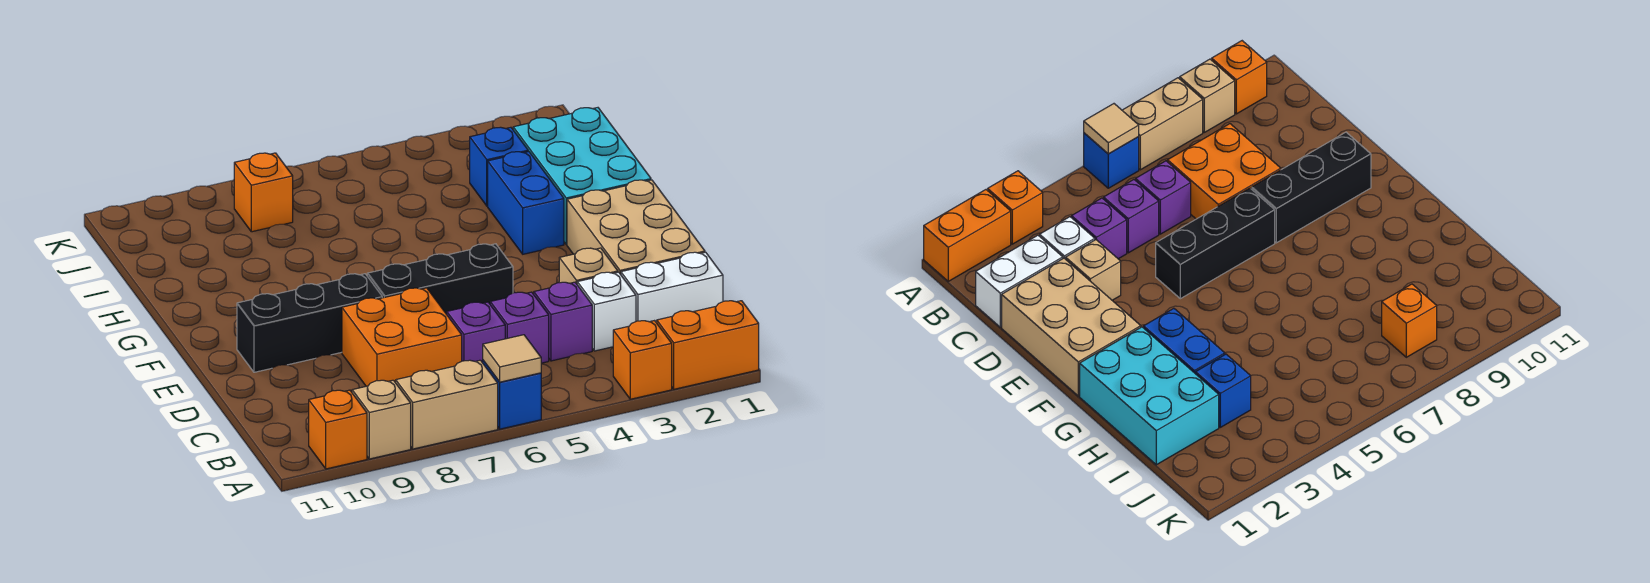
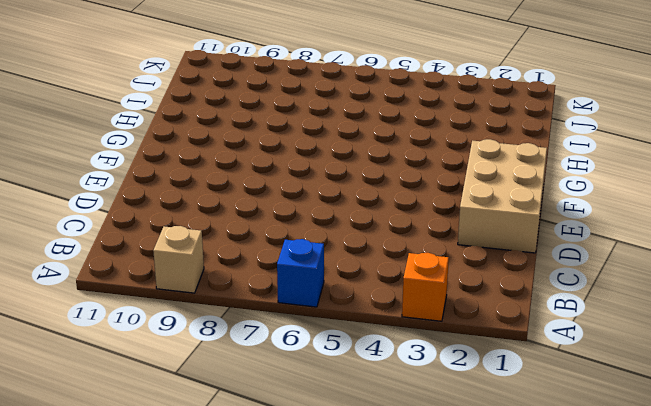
none -> orange 1x2 brick [657,301,759,389]
none -> tan 1x2 brick [396,360,498,449]
none -> orange 1x1 brick [309,390,367,469]

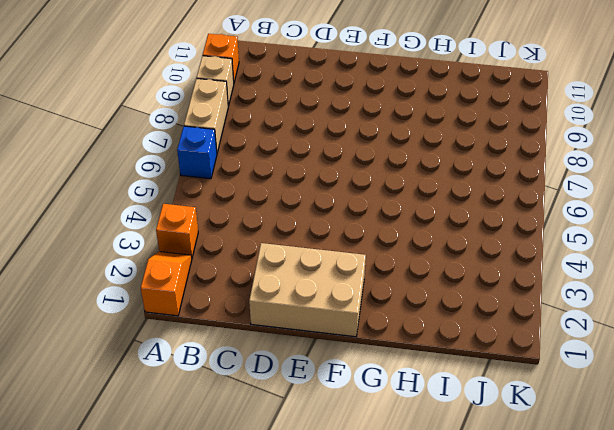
orange 1x2 slope [141,252,192,316] -> orange 1x2 brick [657,301,759,389]
none -> white 1x2 brick [621,252,723,323]
none -> white 1x1 brick [577,272,636,351]
none -> purple 1x1 brick [534,282,592,361]

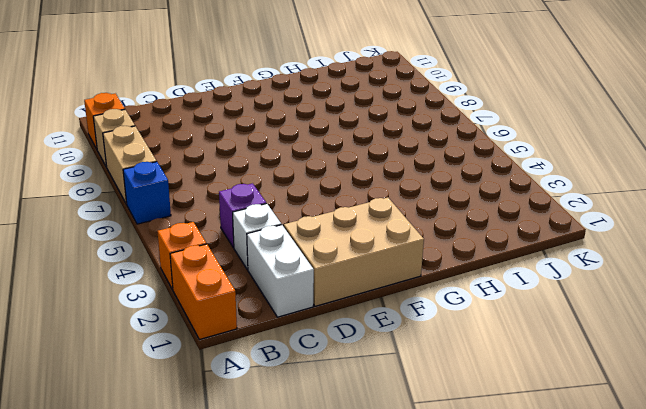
none -> purple 1x1 brick [490,292,549,363]
none -> purple 1x1 brick [447,302,505,363]
none -> orange 2x2 brick [342,288,462,386]

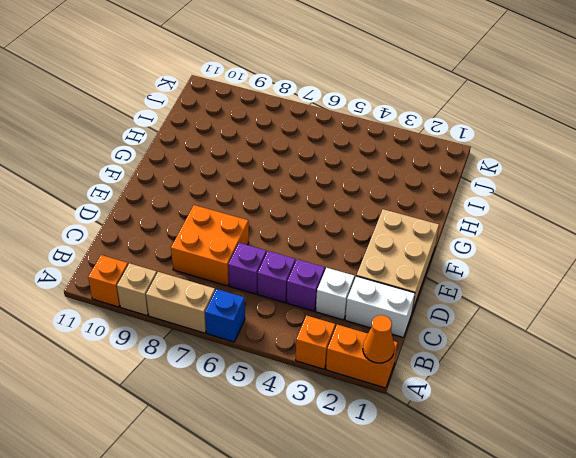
orange 1x1 cone [363,315,395,363] -> none
none -> tan 1x1 brick [559,248,618,284]
none -> black 1x3 brick [367,244,513,314]
none -> black 1x3 brick [237,274,382,372]

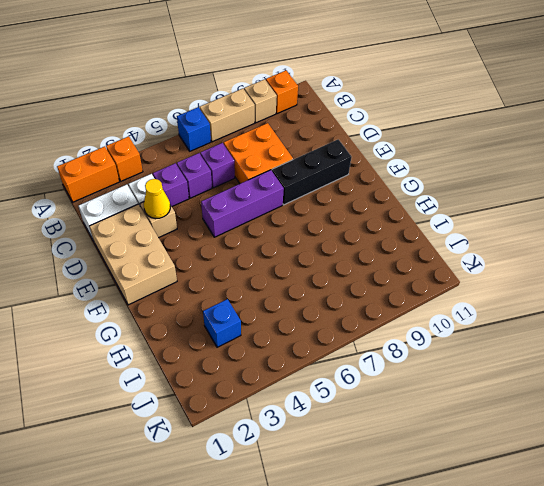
yellow 1x1 cone [144,179,170,219] -> none
purple 1x3 brick [201,170,284,237] -> black 1x3 brick [367,244,513,314]
none -> cyan 2x3 brick [513,108,651,244]
none -> blue 1x2 brick [488,151,564,254]
none -> orange 1x1 brick [234,153,293,232]

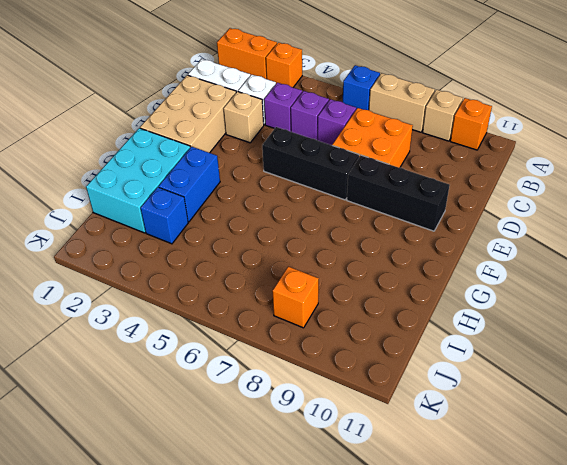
none -> tan 1x1 tile [483,335,541,382]

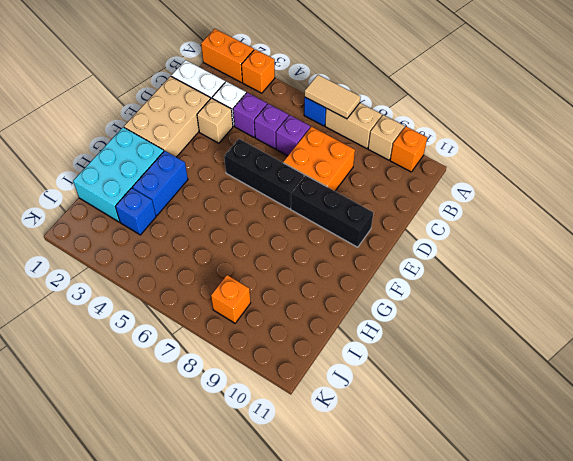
tan 1x2 tile [305,75,360,119] -> tan 1x1 tile [483,335,541,382]

